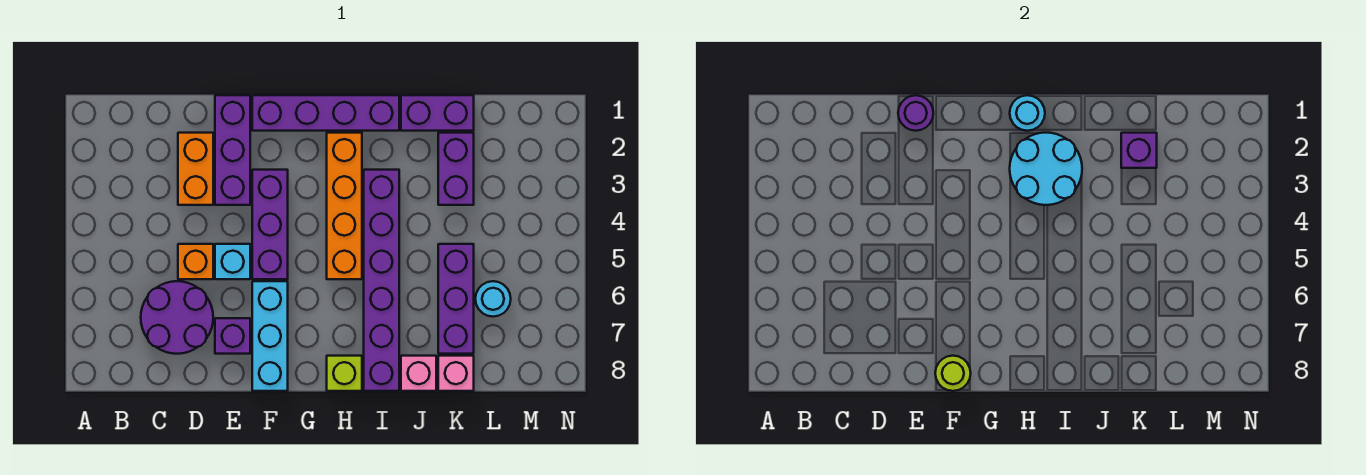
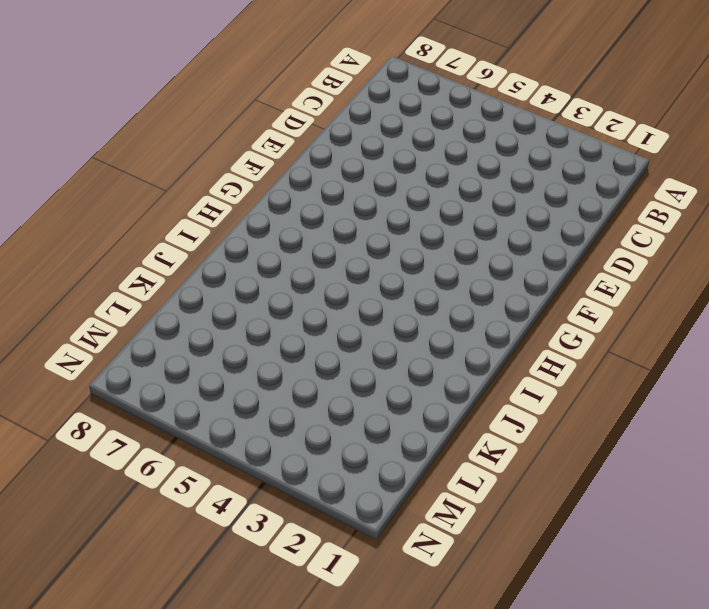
none -> purple 2x2 round brick [141,281,213,354]
none -> orange 1x2 brick [178,133,213,205]
none -> orange 1x1 brick [178,244,213,279]

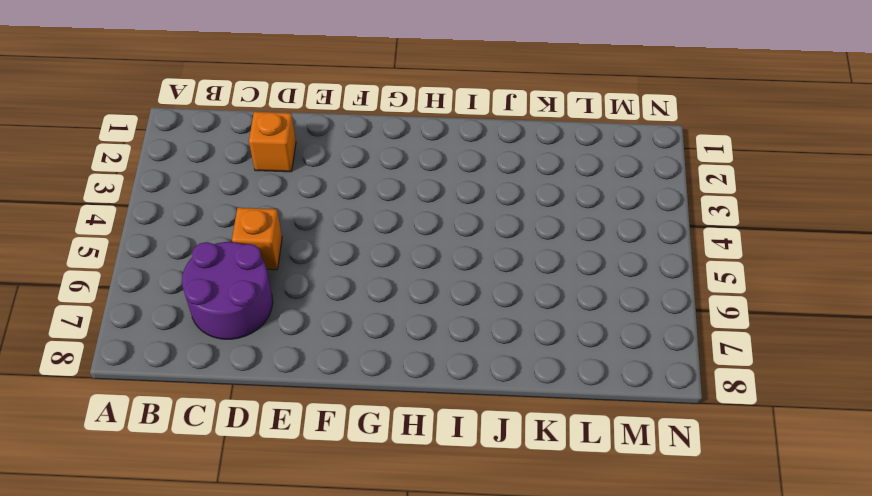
orange 1x1 brick [249,112,296,172] -> orange 1x2 brick [178,133,213,205]
none -> purple 1x3 brick [215,95,250,205]
none -> cyan 1x1 brick [215,244,250,279]
none -> purple 1x1 brick [215,318,250,354]

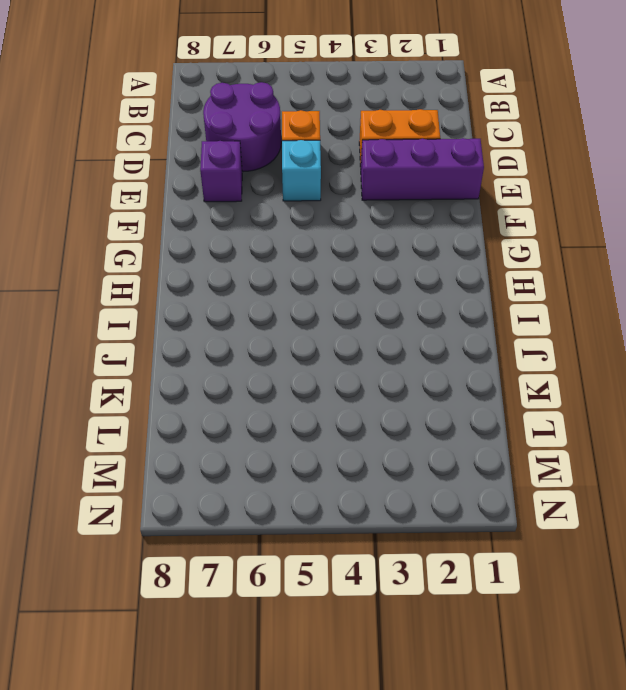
none -> purple 1x4 brick [252,95,399,131]
none -> purple 1x3 brick [252,170,288,279]
none -> cyan 1x3 brick [252,281,288,391]

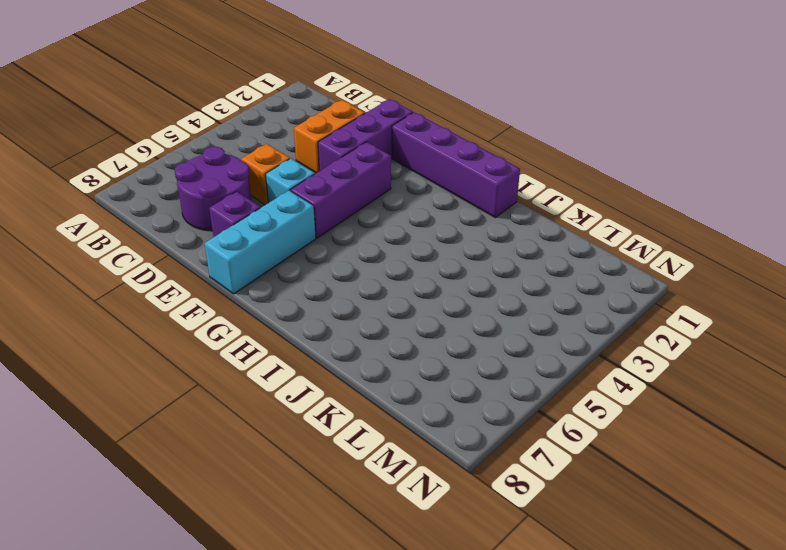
none -> orange 1x4 brick [327,133,362,279]
none -> lime 1x1 brick [327,356,362,391]
none -> purple 1x6 brick [364,170,399,391]

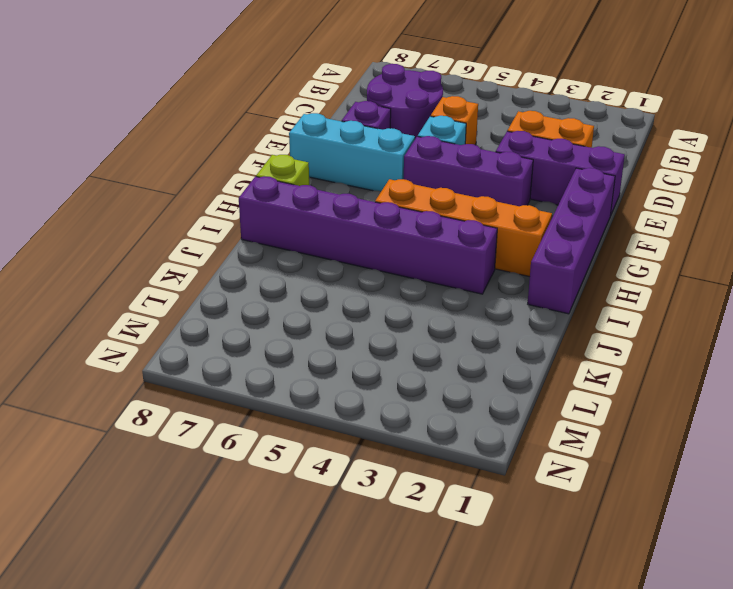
none -> purple 1x2 brick [401,95,474,131]
none -> pink 1x1 brick [401,356,436,391]
none -> purple 1x2 brick [438,133,474,205]

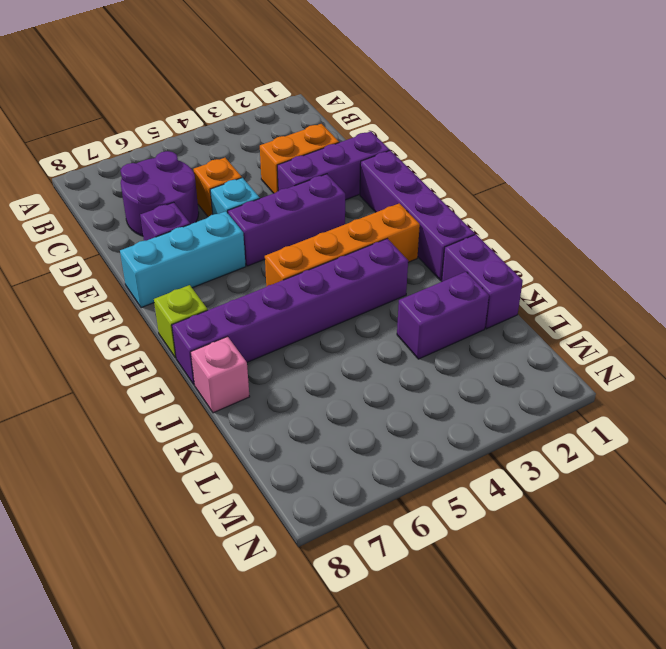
none -> purple 1x3 brick [438,244,474,354]
none -> pink 1x1 brick [438,356,474,391]
none -> cyan 1x1 round brick [475,281,511,317]

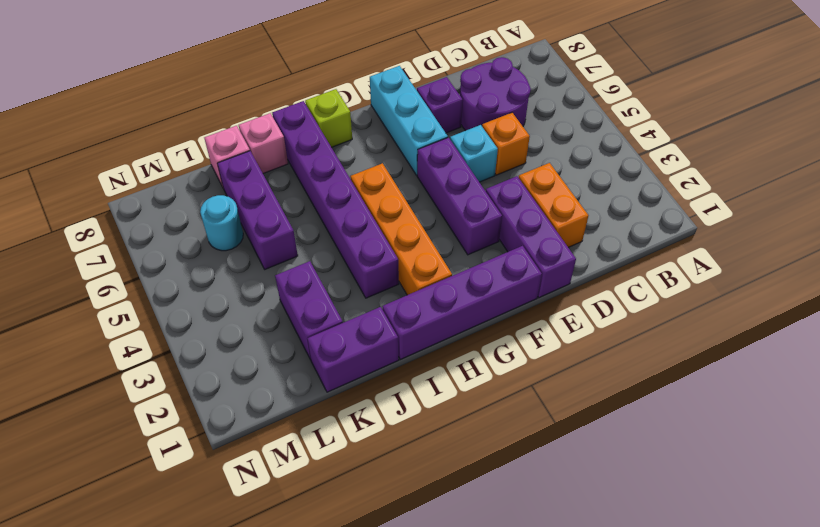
none -> purple 1x1 round brick [898,95,933,131]
none -> lime 1x1 round brick [935,356,971,391]
none -> cyan 1x1 round brick [1010,95,1045,131]

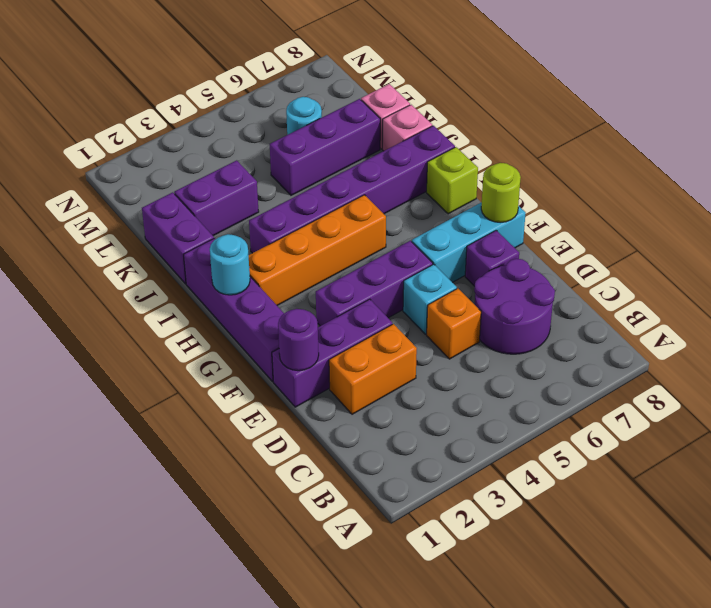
none -> cyan 2x2 round brick [1010,133,1082,205]
none -> purple 1x1 brick [1121,133,1157,168]

